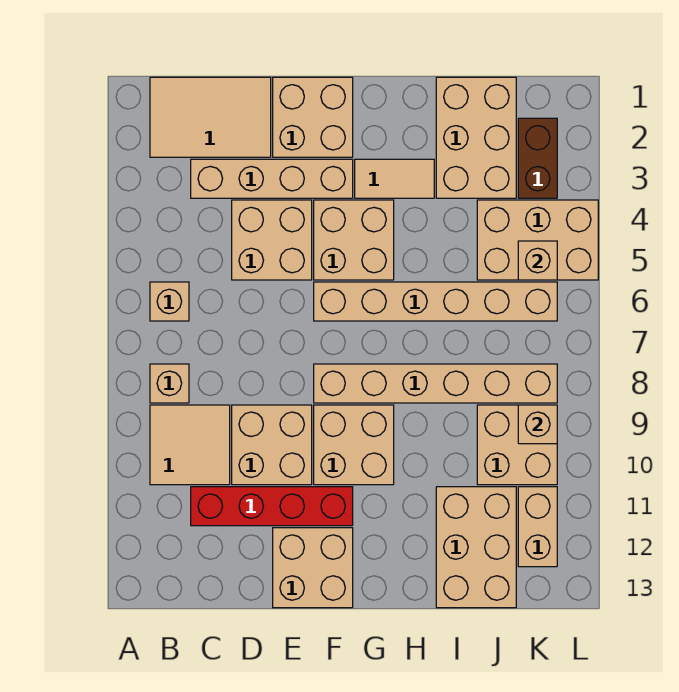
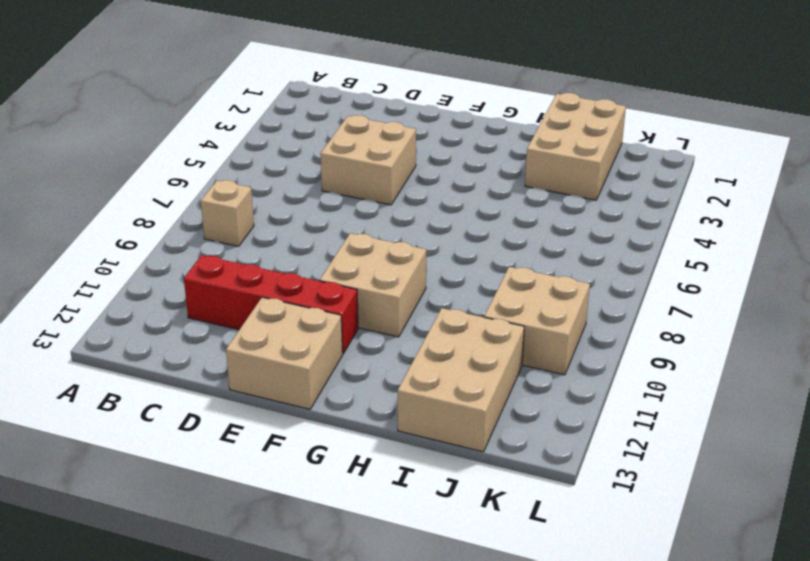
none -> tan 2x3 tile [150,77,271,157]
none -> tan 1x1 brick [150,282,189,321]
none -> tan 2x2 tile [150,405,230,485]

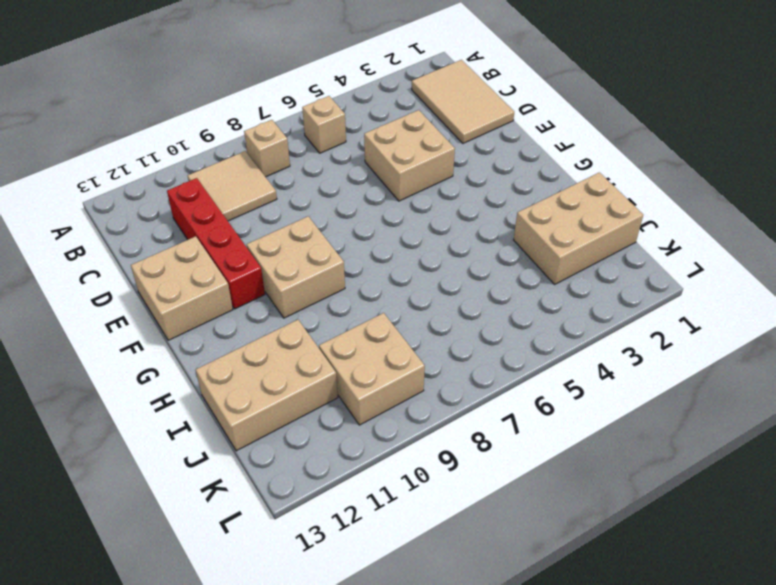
none -> tan 1x4 brick [191,159,353,198]
none -> tan 2x2 brick [232,405,312,485]
none -> tan 2x2 brick [273,77,353,157]

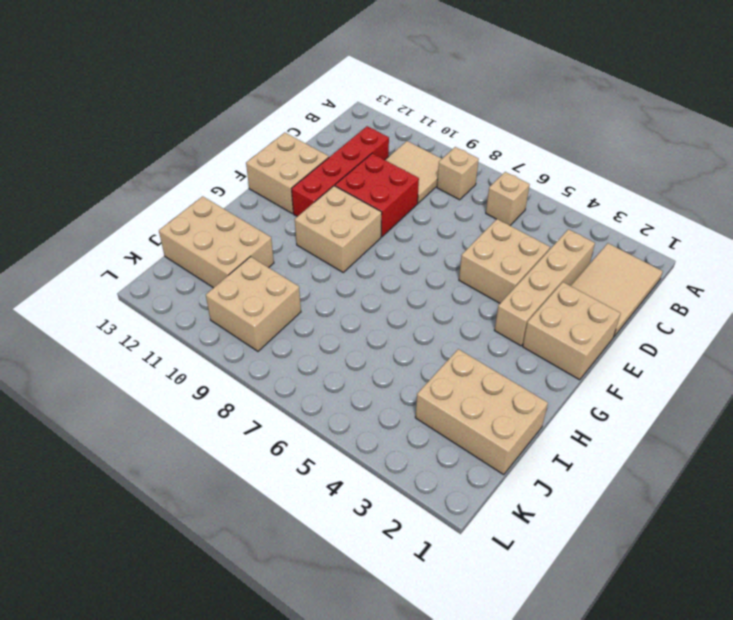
red 2x2 brick [335,154,419,237] -> tan 2x2 brick [232,405,312,485]
none -> tan 2x2 brick [314,200,394,280]
none -> tan 1x6 brick [314,282,557,321]
none -> tan 1x6 brick [314,364,557,403]

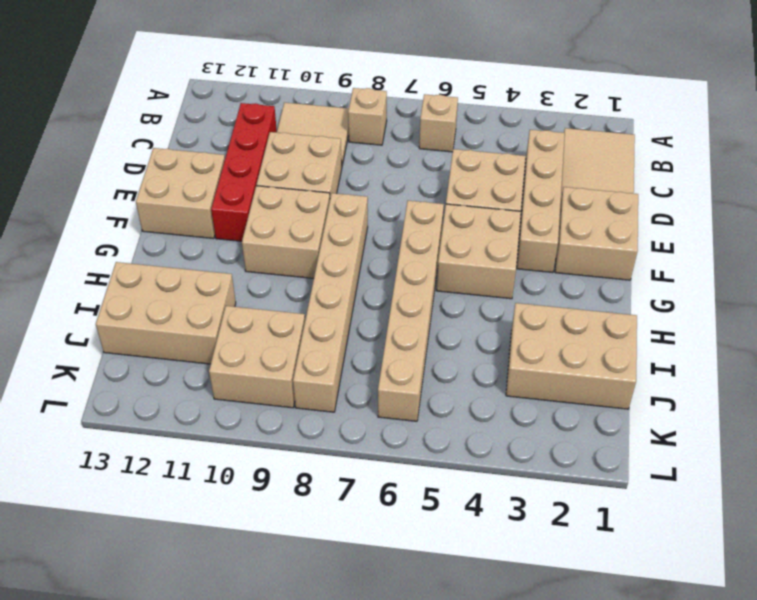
none -> tan 1x2 tile [355,159,434,198]
none -> tan 2x3 brick [477,200,598,280]
none -> brown 1x2 brick [518,118,557,198]

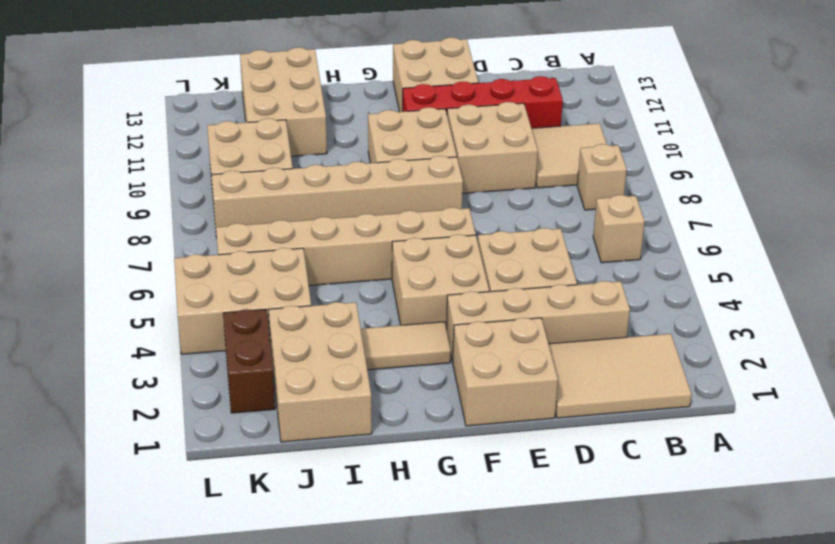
none -> tan 1x2 brick [518,487,557,567]
none -> tan 1x1 brick [518,241,557,280]
none -> tan 1x1 brick [518,405,557,444]

